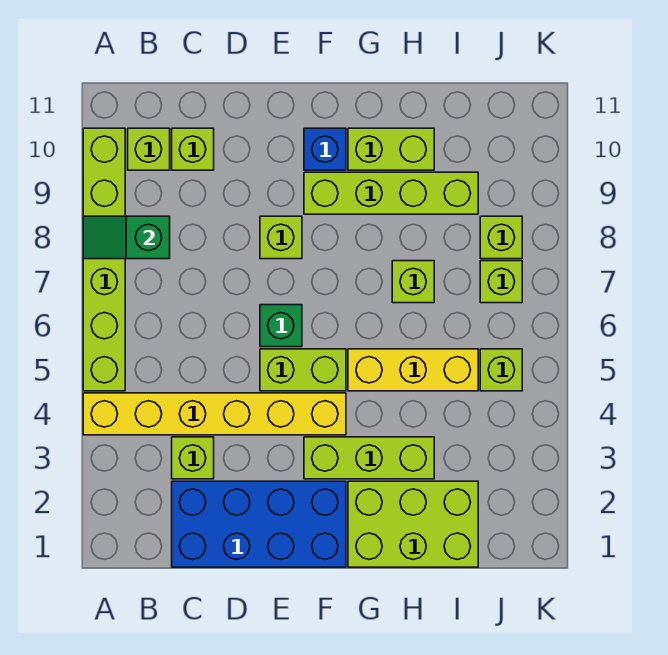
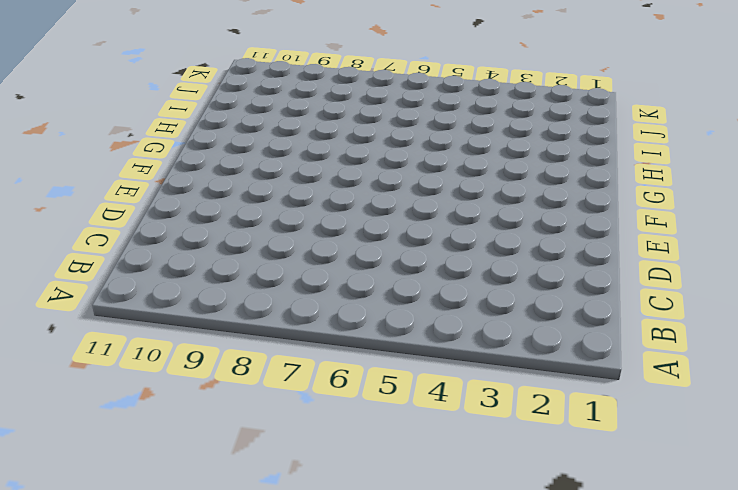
none -> yellow 1x6 brick [83,393,346,435]
none -> lime 1x6 brick [83,128,125,391]
none -> lime 1x1 brick [128,128,170,170]

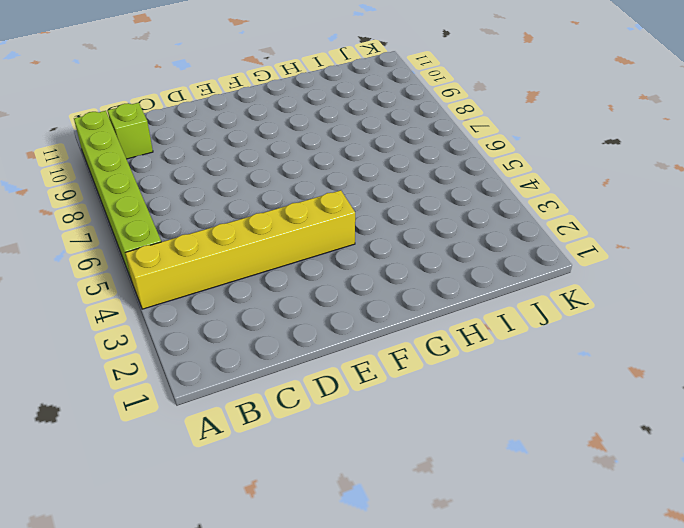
none -> blue 2x4 brick [172,481,346,567]
none -> lime 1x1 brick [172,437,214,479]
none -> lime 1x1 brick [172,128,214,170]

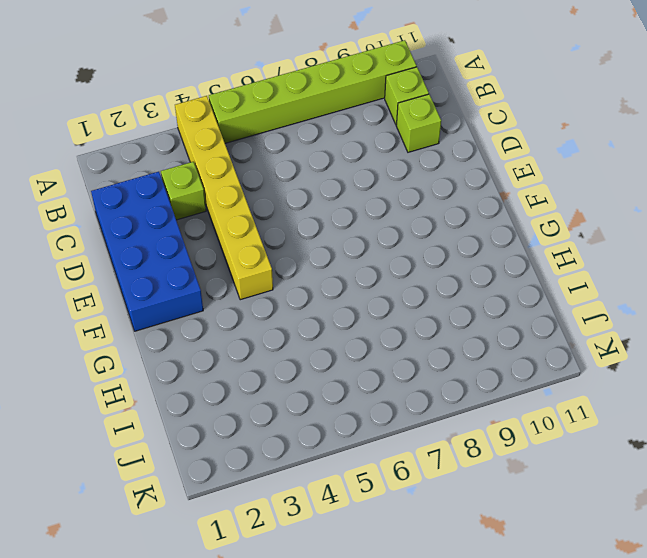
none -> lime 1x2 brick [260,349,346,391]
none -> green 1x1 brick [260,305,302,347]
none -> lime 1x1 brick [260,216,302,259]

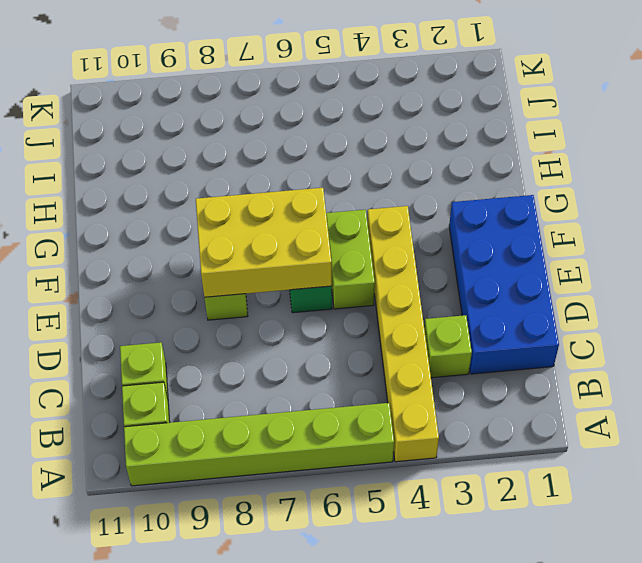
yellow 2x3 brick [196,188,332,297] -> none
none -> lime 1x3 brick [304,437,434,479]
none -> lime 1x4 brick [304,172,478,214]
none -> blue 1x1 brick [304,128,346,170]

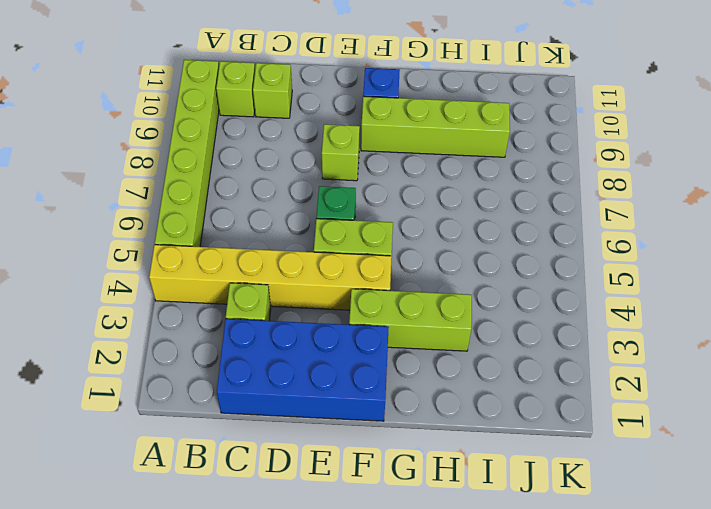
none -> lime 2x3 brick [348,481,478,567]
none -> yellow 1x3 brick [348,349,478,391]
none -> lime 1x2 brick [348,128,434,170]

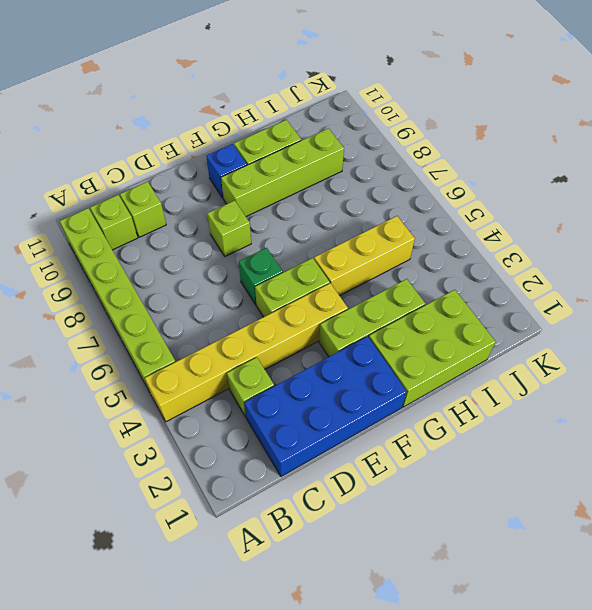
none -> lime 1x1 brick [392,261,434,303]
none -> lime 1x1 brick [480,349,522,391]
none -> lime 1x1 brick [480,261,522,303]

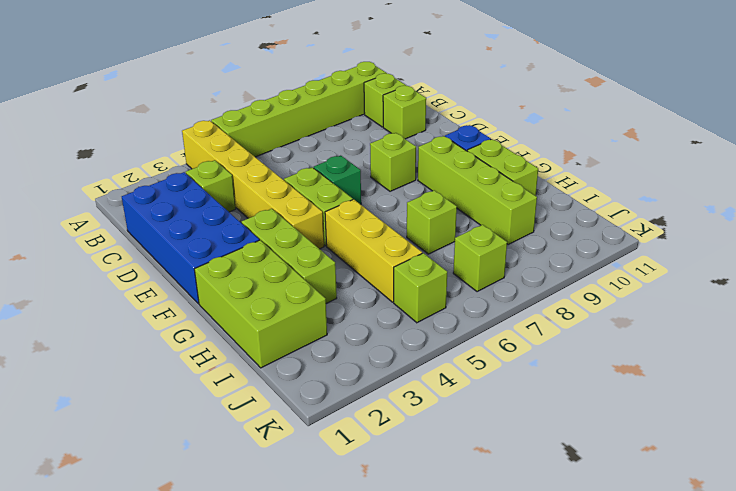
none -> lime 1x1 brick [480,216,522,259]
none -> green 1x2 slope [83,216,170,259]

